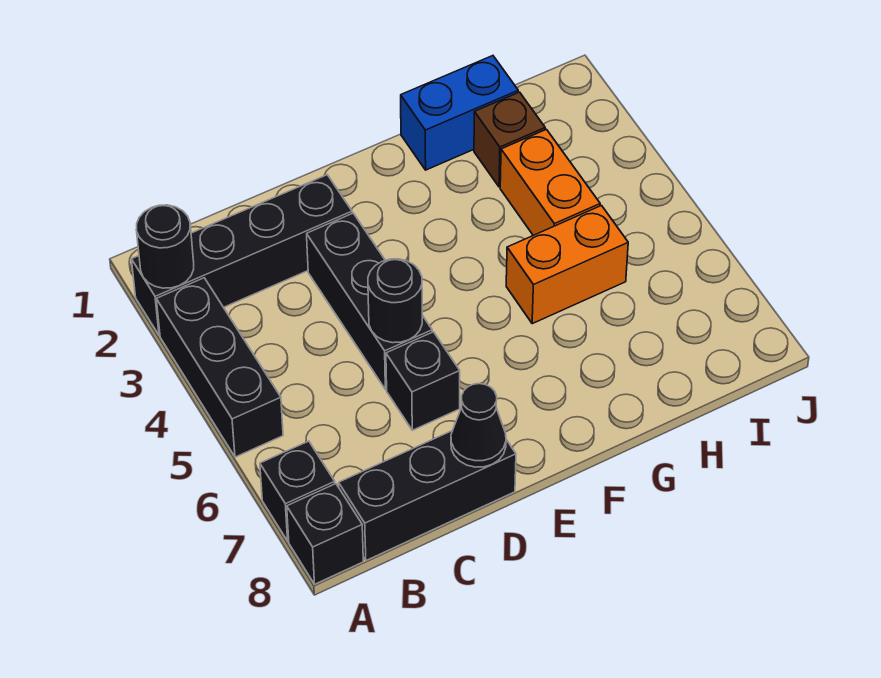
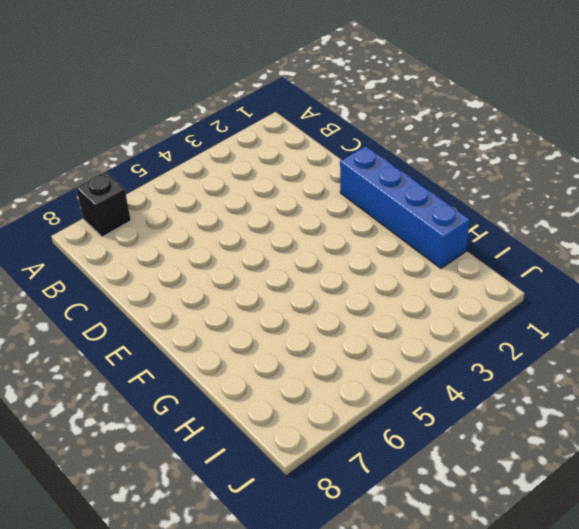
blue 1x4 brick [340,146,470,268] -> blue 1x2 brick [401,56,518,170]
none -> black 1x4 brick [132,175,352,335]
none -> black 1x3 brick [156,278,283,457]
none -> black 1x1 brick [287,484,363,584]

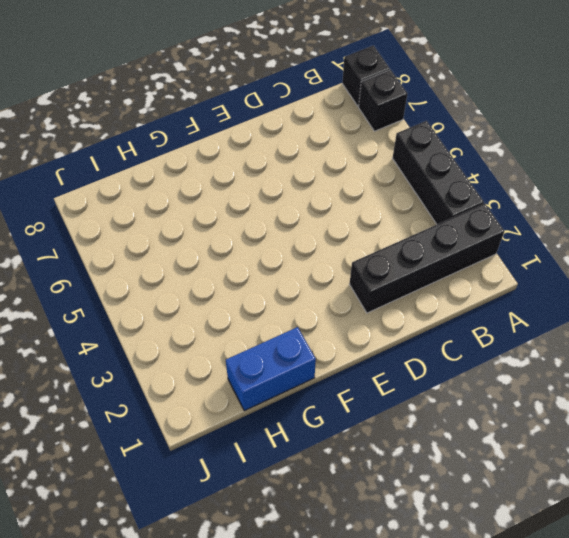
none -> black 1x3 brick [339,430,516,560]
none -> black 1x3 brick [307,213,432,390]
none -> black 1x1 brick [386,332,460,430]

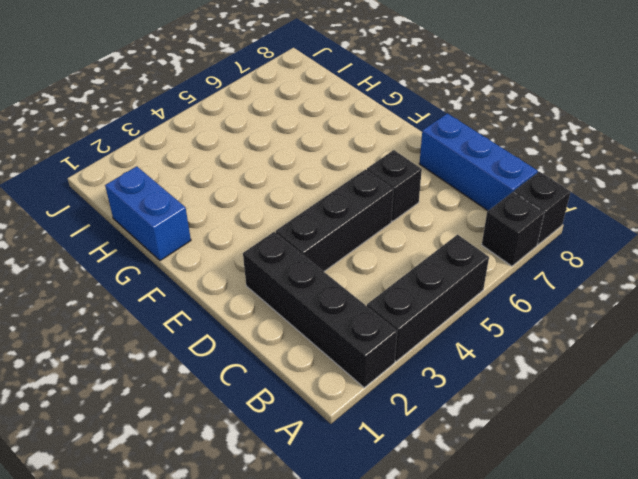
blue 1x3 brick [419,113,537,211] -> black 1x3 brick [339,430,516,560]
none -> orange 1x2 brick [506,206,628,324]
none -> brown 1x1 brick [474,92,545,187]
none -> orange 1x2 brick [500,129,600,235]

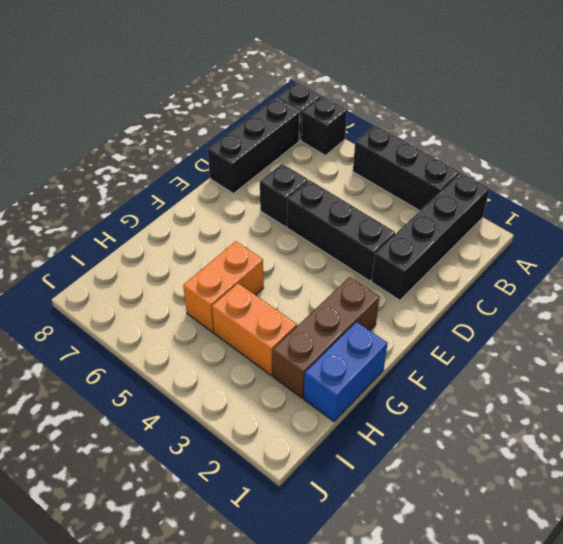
brown 1x3 brick [273,277,380,398] -> brown 1x1 brick [474,92,545,187]
none -> black 1x1 round brick [136,205,194,288]
none -> black 1x1 round brick [368,259,422,343]
none -> black 1x1 cone [451,384,506,467]

